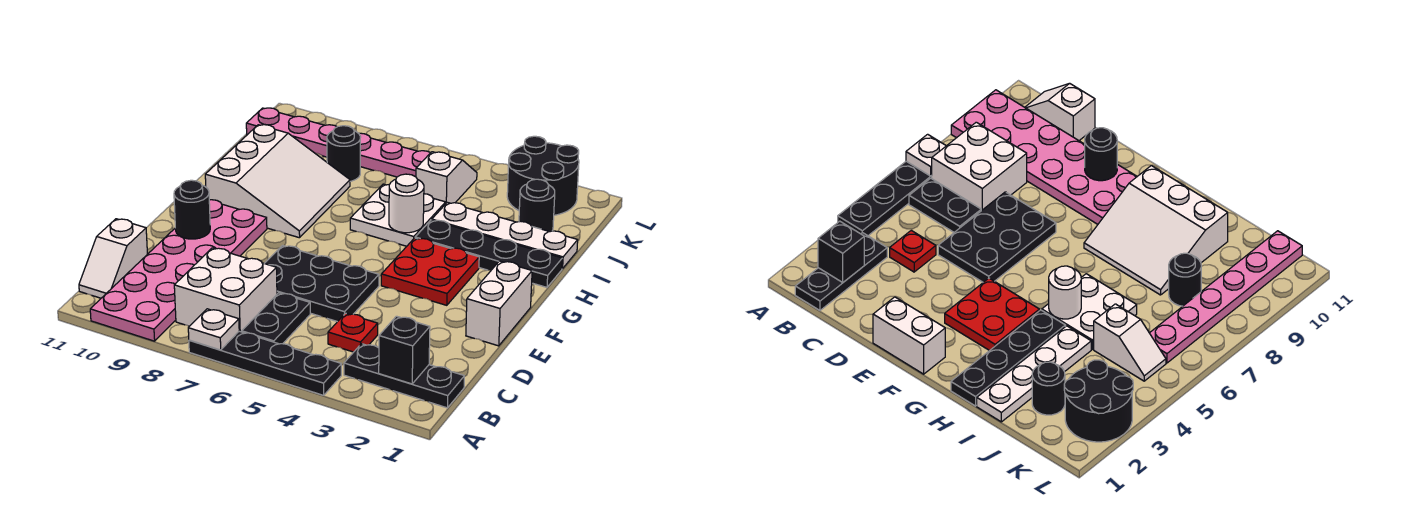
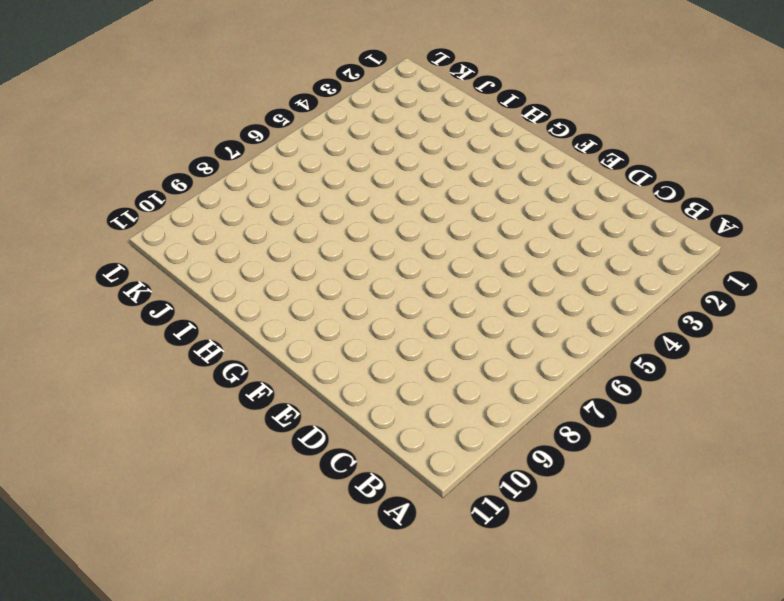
none -> black 1x4 plate [189,331,341,395]
none -> pink 2x6 plate [90,200,267,341]
none -> black 1x3 plate [344,344,464,408]

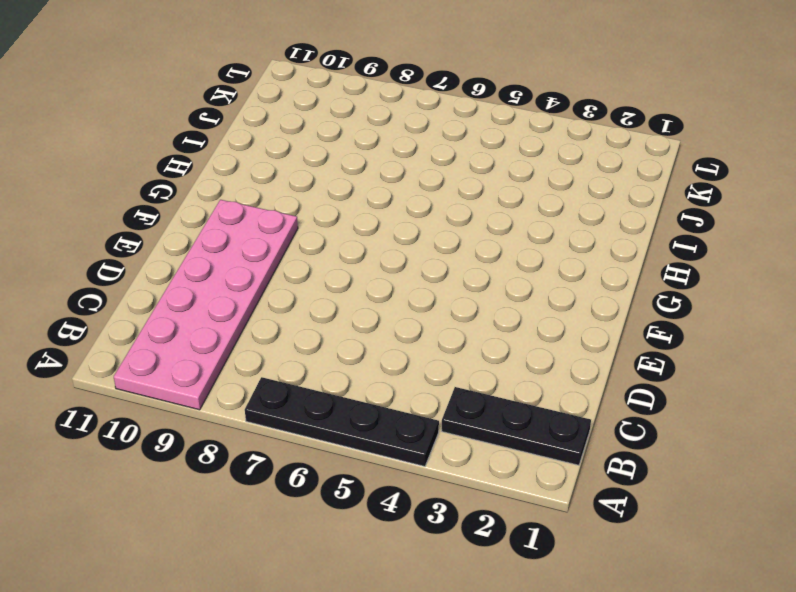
none -> black 1x2 plate [242,293,310,344]
none -> white 2x2 brick [174,248,277,332]
none -> white 1x2 slope [79,219,147,298]

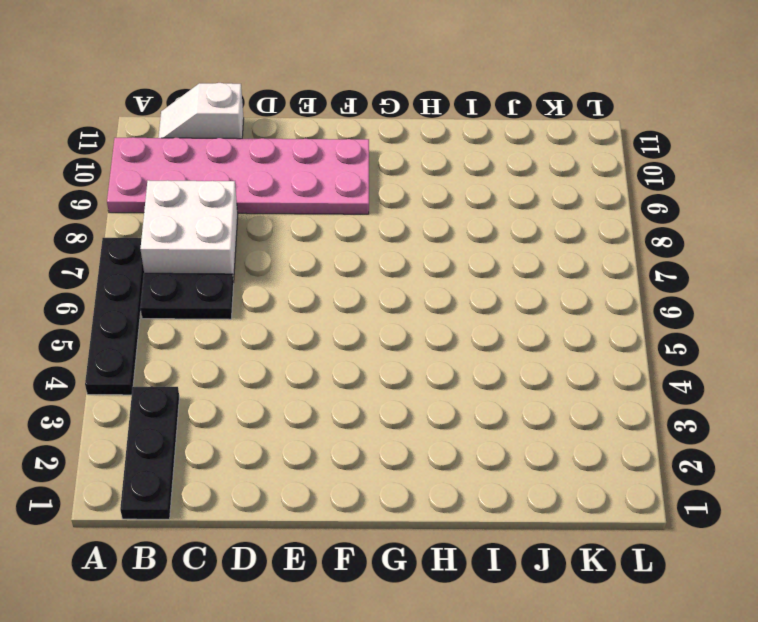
none -> red 1x1 plate [328,313,378,352]
none -> black 2x3 plate [264,246,379,322]
none -> white 1x2 brick [466,261,532,346]

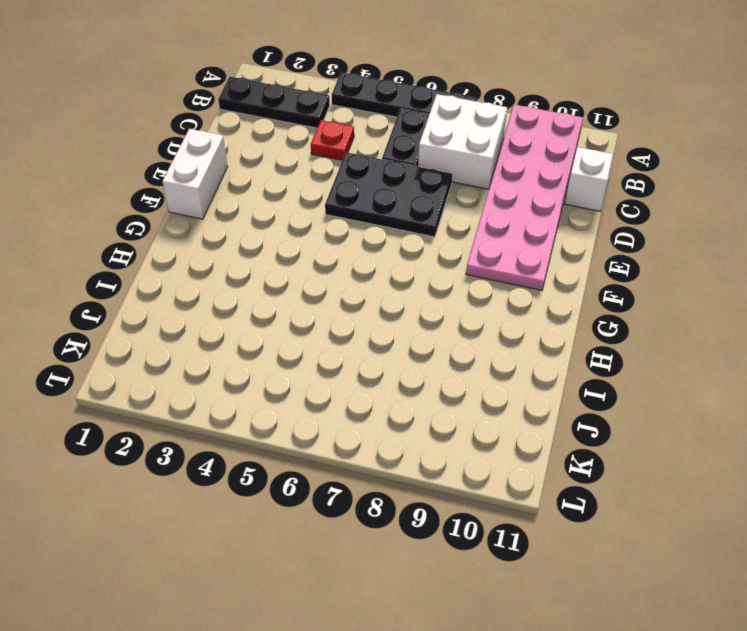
none -> red 2x2 plate [381,238,479,305]
none -> white 3x3 slope [205,125,350,238]
none -> black 1x4 plate [415,220,562,287]

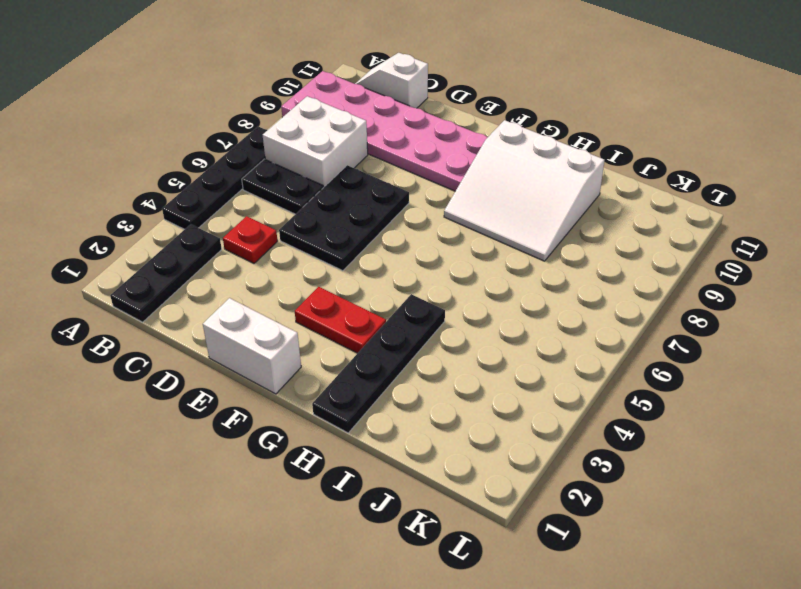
red 1x2 plate [295,287,386,353] -> red 2x2 plate [381,238,479,305]
none -> white 2x2 plate [350,184,446,246]
none -> white 1x4 plate [432,202,578,269]
none -> black 1x1 round brick [519,179,555,232]

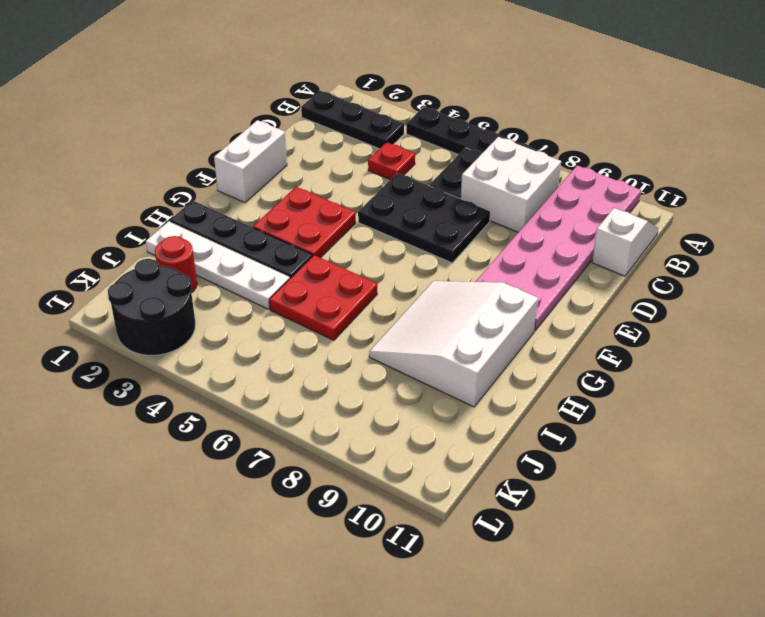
red 2x2 plate [269,255,377,340] -> white 2x2 plate [350,184,446,246]
red 1x1 round brick [155,236,197,293] -> black 1x1 round brick [519,179,555,232]
none -> white 1x2 slope [416,152,477,203]
none -> black 1x1 round brick [327,126,360,181]
none -> pink 1x6 plate [246,108,430,177]

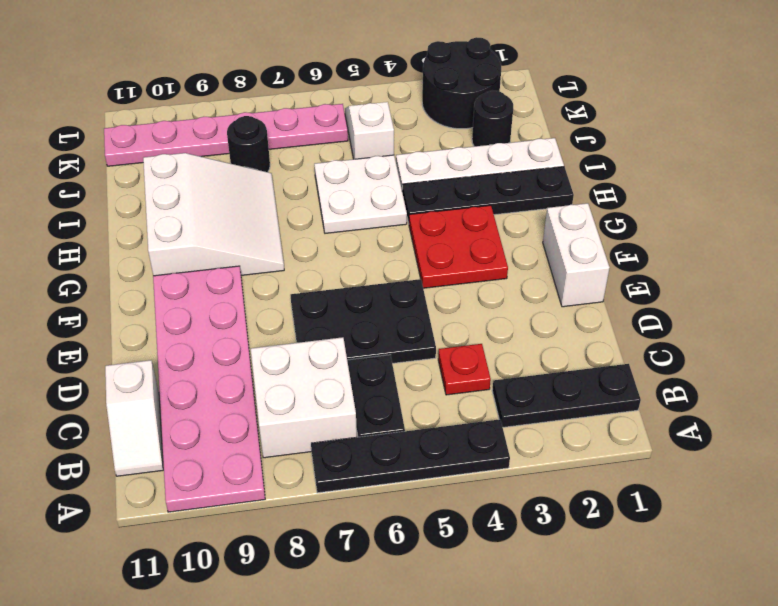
none -> white 1x1 plate [188,309,239,350]
none -> black 1x1 brick [379,316,430,384]
none -> black 1x1 round brick [174,180,210,239]

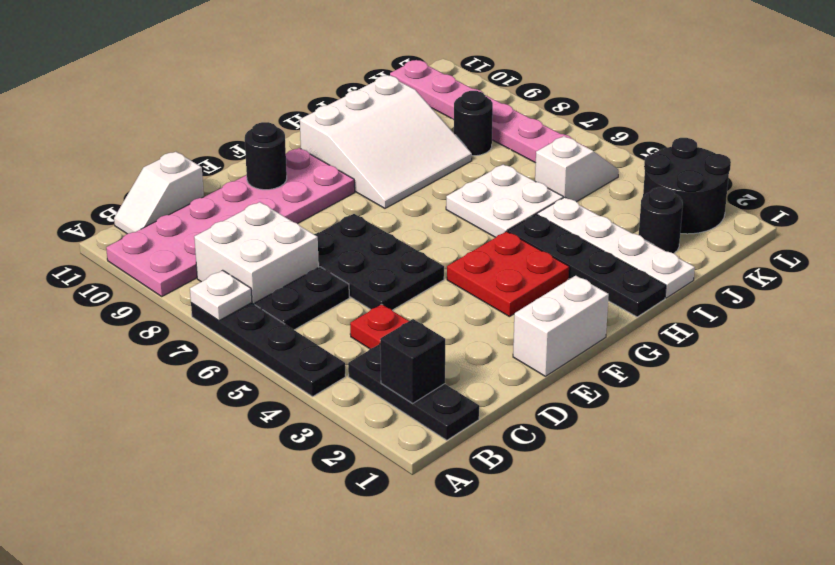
none -> white 1x1 round brick [389,174,424,233]

